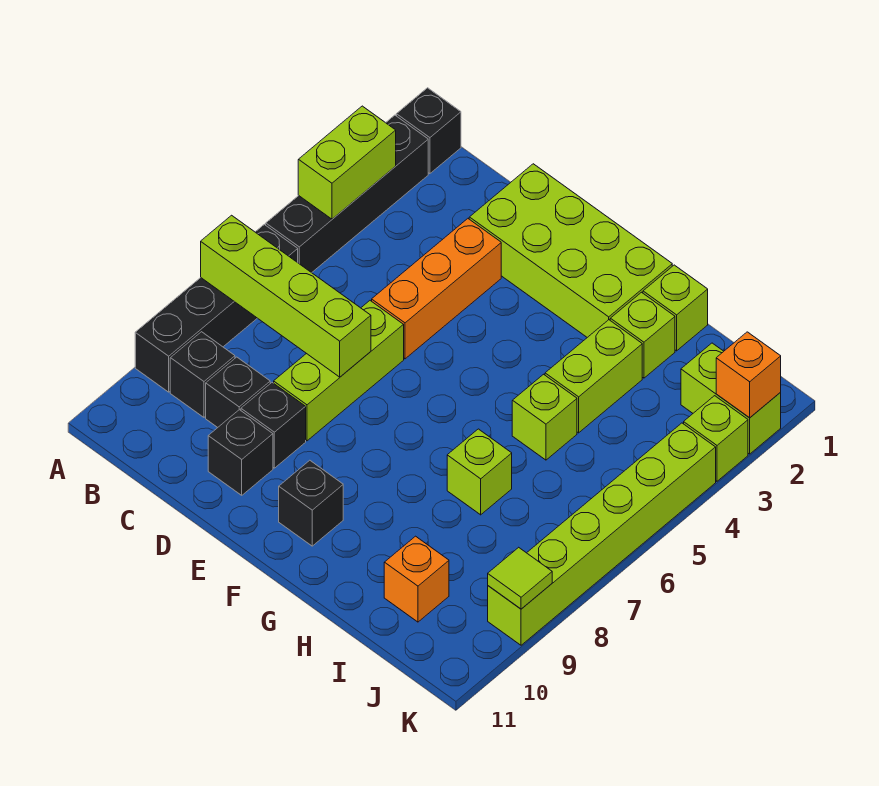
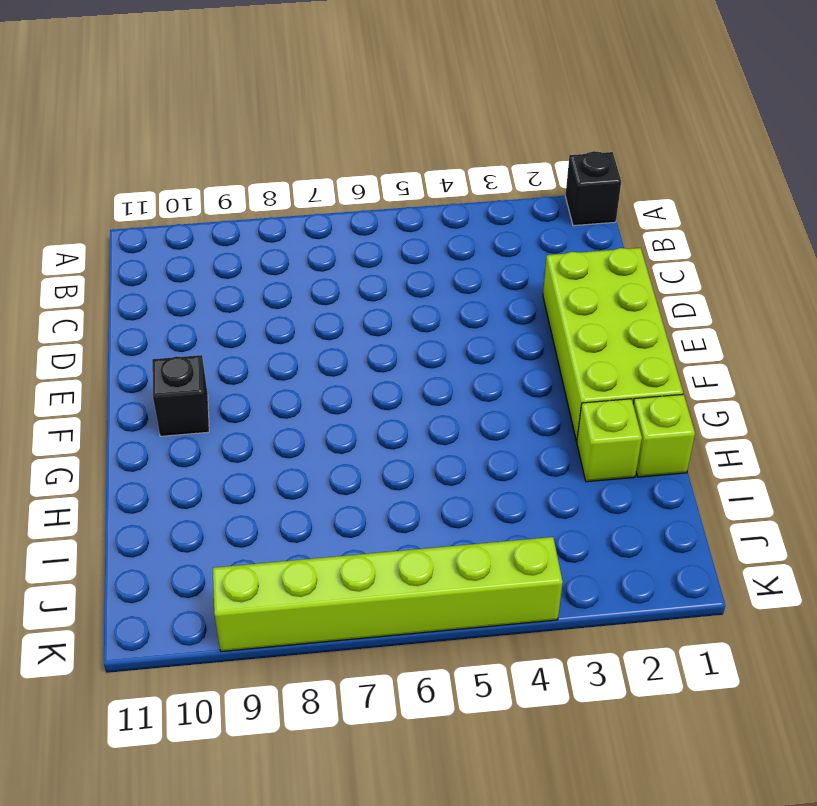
none -> black 1x4 brick [266,115,428,273]
none -> black 1x4 brick [135,224,298,392]
none -> black 1x1 brick [170,332,235,417]

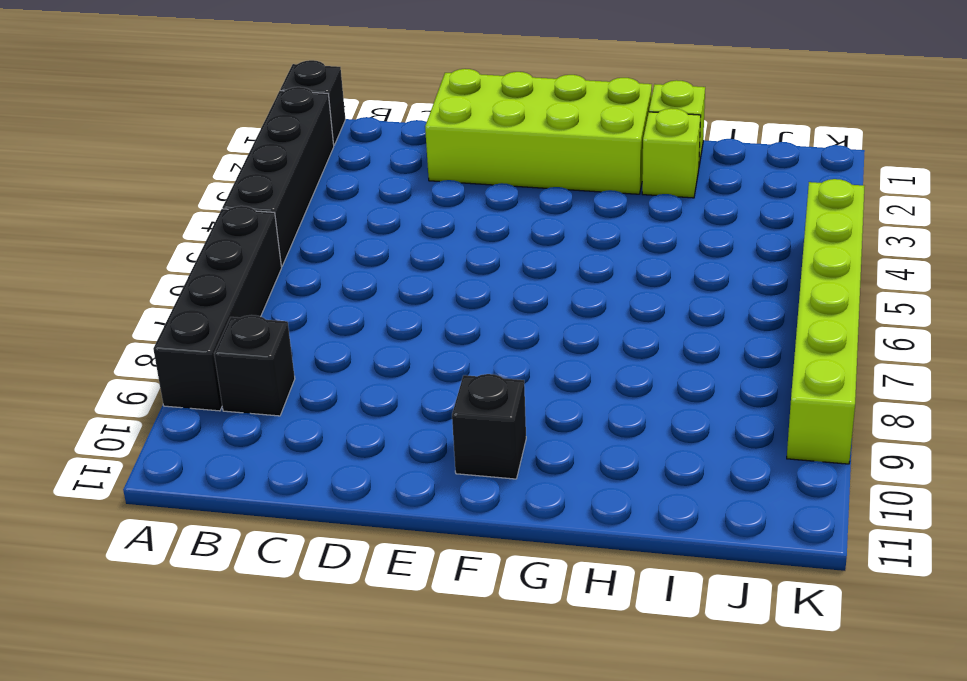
none -> black 1x1 brick [206,357,270,427]
none -> orange 1x3 brick [372,219,501,359]
none -> lime 1x3 brick [274,301,404,441]

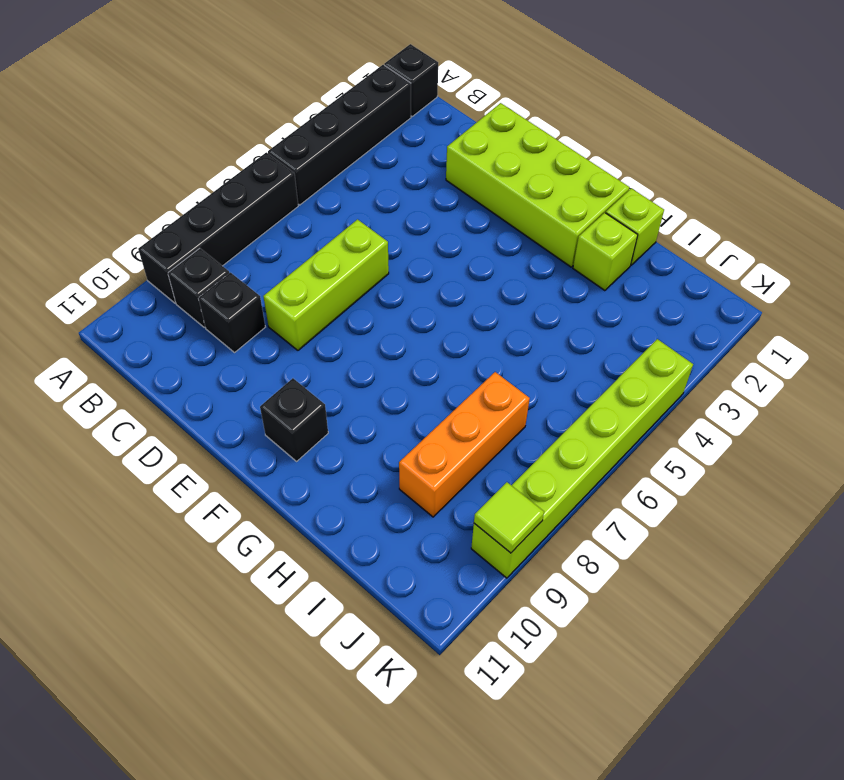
orange 1x3 brick [399,372,530,517] -> orange 1x3 brick moved to [372,219,501,359]
none -> black 1x1 brick [241,383,306,468]
none -> black 1x1 brick [208,410,273,495]
none -> lime 1x2 brick [545,320,642,433]

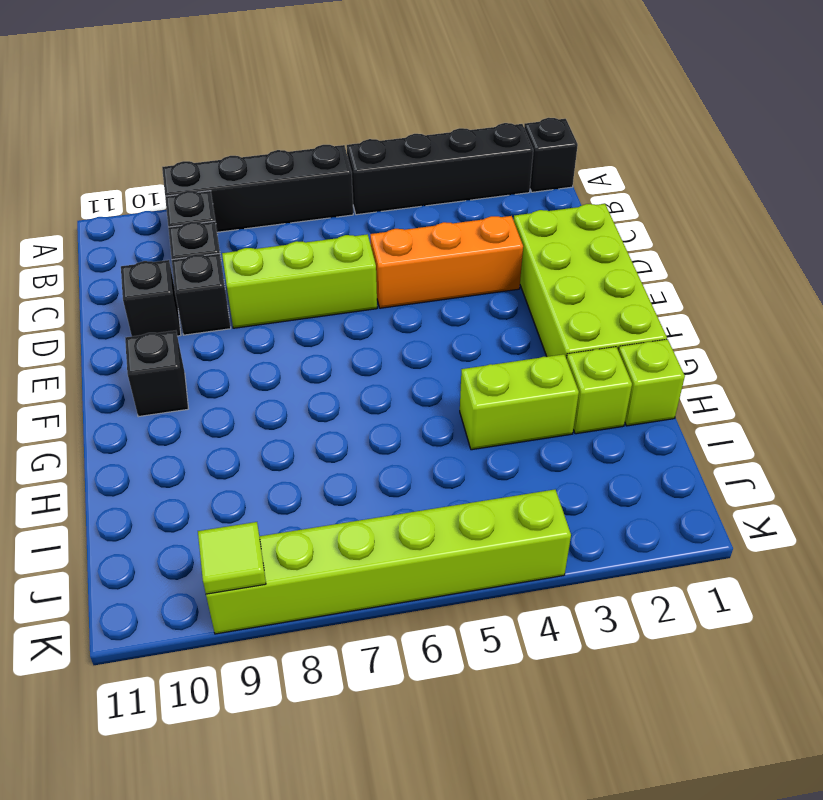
none -> lime 1x1 brick [512,374,577,460]
none -> lime 1x1 brick [447,429,512,515]
none -> orange 1x1 brick [384,536,449,622]

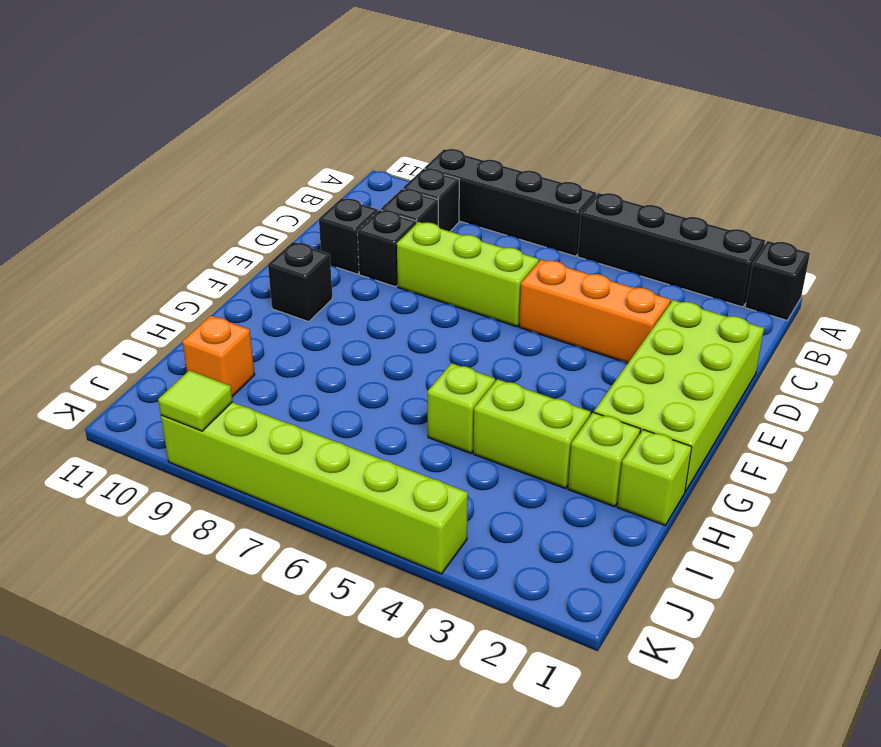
none -> lime 1x1 brick [447,429,512,515]
none -> lime 1x2 brick [681,343,781,454]
none -> lime 1x1 brick [684,396,748,481]

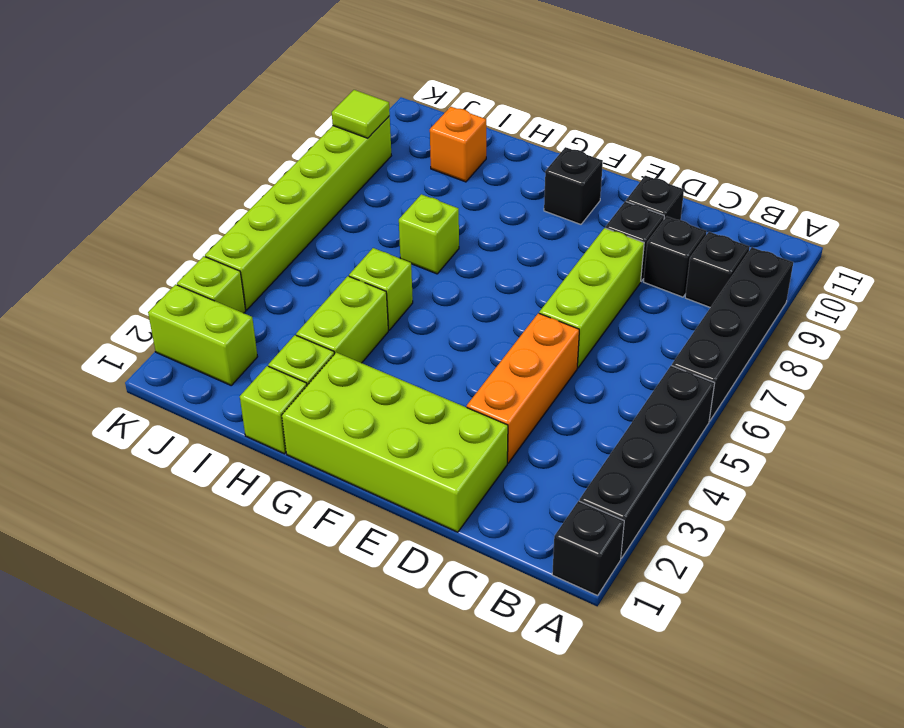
none -> lime 1x2 brick [298,106,396,219]
none -> lime 1x4 brick [201,215,371,377]
none -> orange 1x1 brick [716,332,781,418]

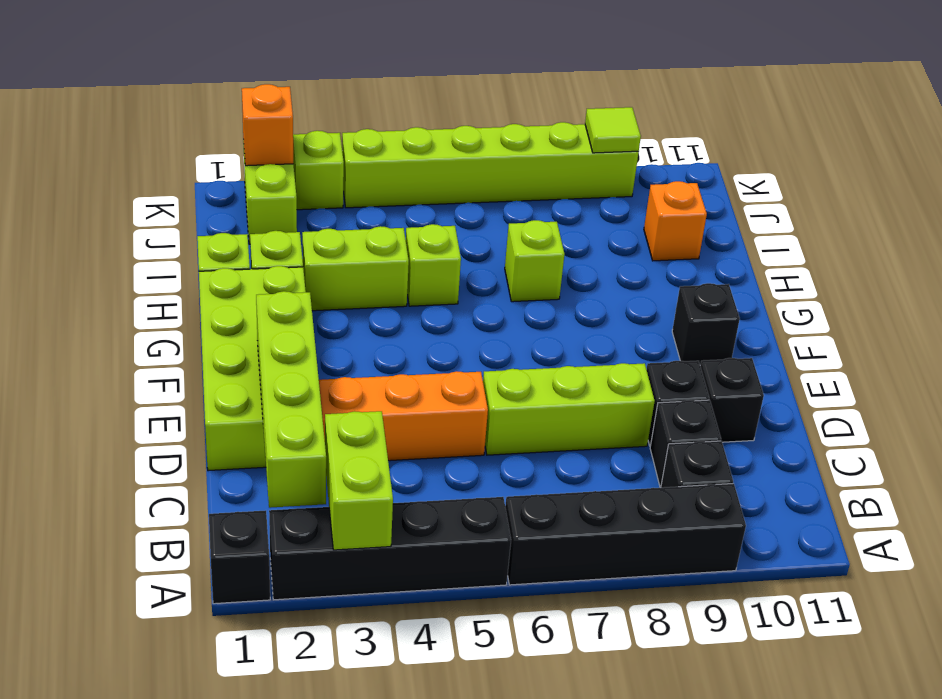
lime 1x2 brick [325,411,393,550] -> lime 1x2 brick turned to [298,106,396,219]
lime 1x4 brick [256,291,326,508] -> lime 1x4 brick moved to [201,215,371,377]

